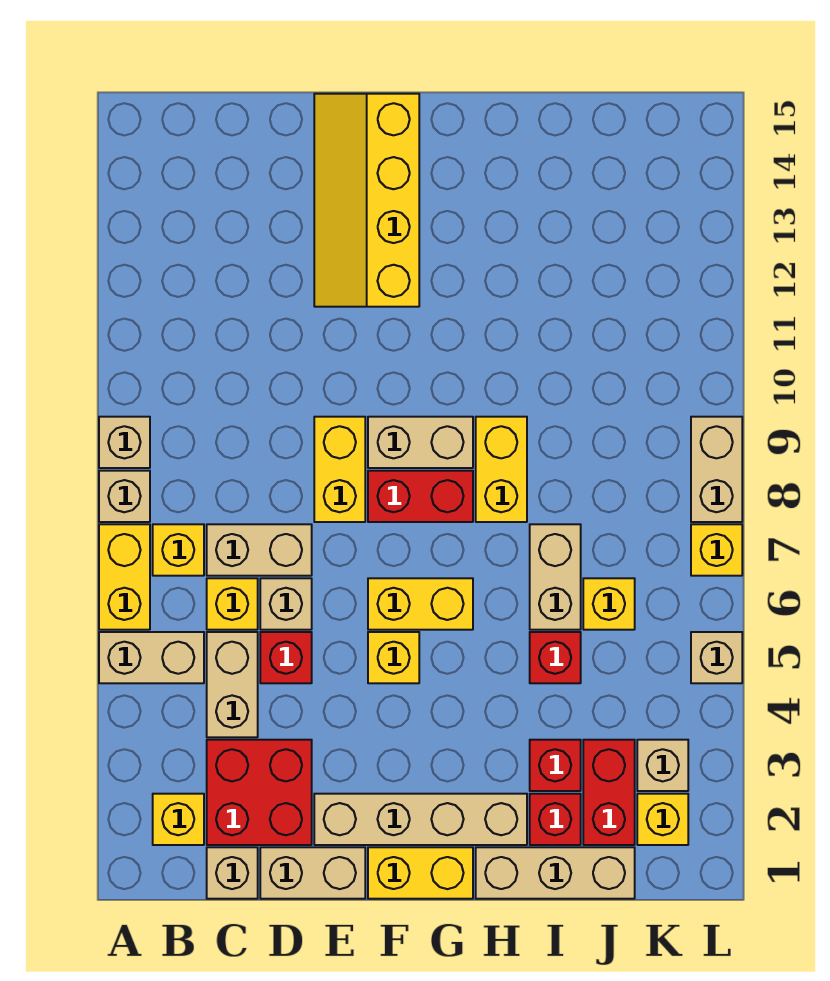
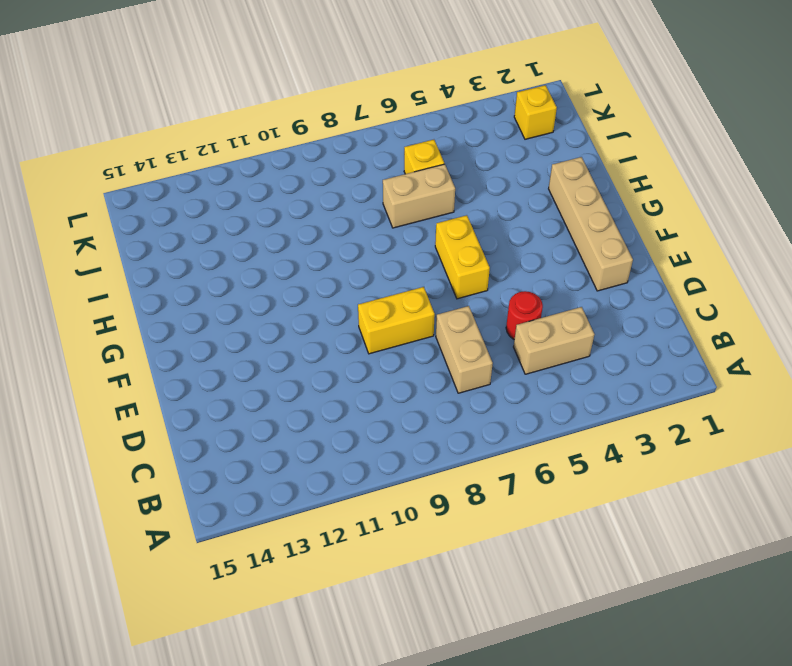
red 1x1 round brick [506,291,543,339] -> red 1x1 brick [260,632,312,683]
none -> tan 1x2 brick [99,632,204,683]
none -> yellow 1x2 brick [99,524,150,630]
none -> tan 1x1 brick [99,471,150,522]
none -> tan 1x1 brick [99,417,150,468]

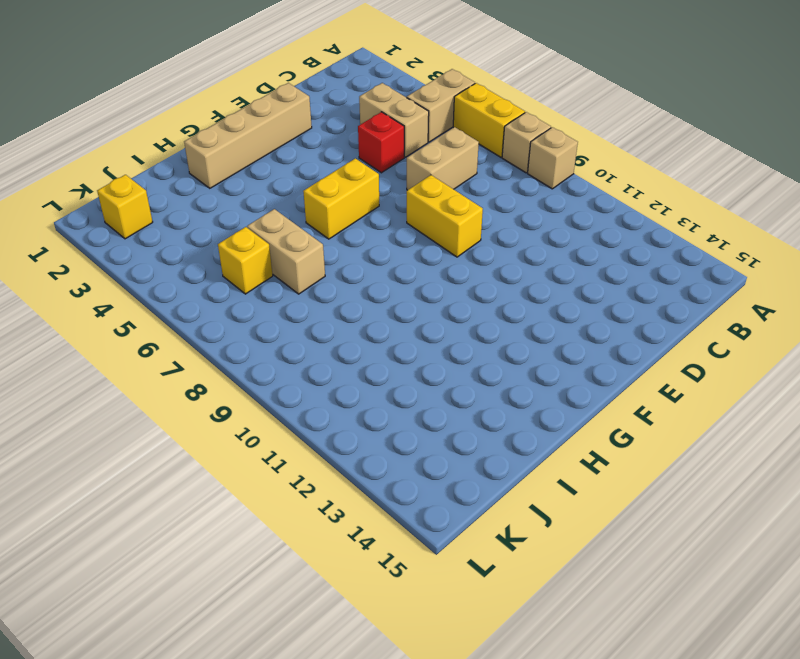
none -> yellow 1x1 brick [153,794,204,845]
none -> yellow 1x1 brick [153,524,204,576]
none -> tan 1x1 brick [207,847,258,899]
none -> red 2x2 brick [207,740,312,845]

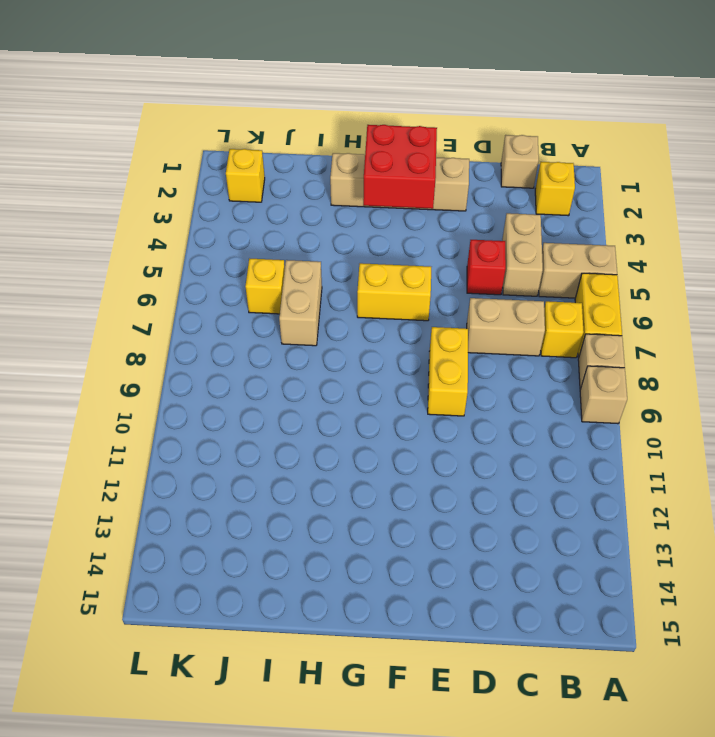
red 2x2 brick [363,125,437,209] -> red 2x2 brick moved to [207,740,312,845]
none -> yellow 1x1 brick [207,578,258,630]
none -> tan 1x2 brick [260,847,365,899]
none -> tan 1x1 brick [260,578,312,630]
none -> yellow 2x4 slope [314,94,419,307]

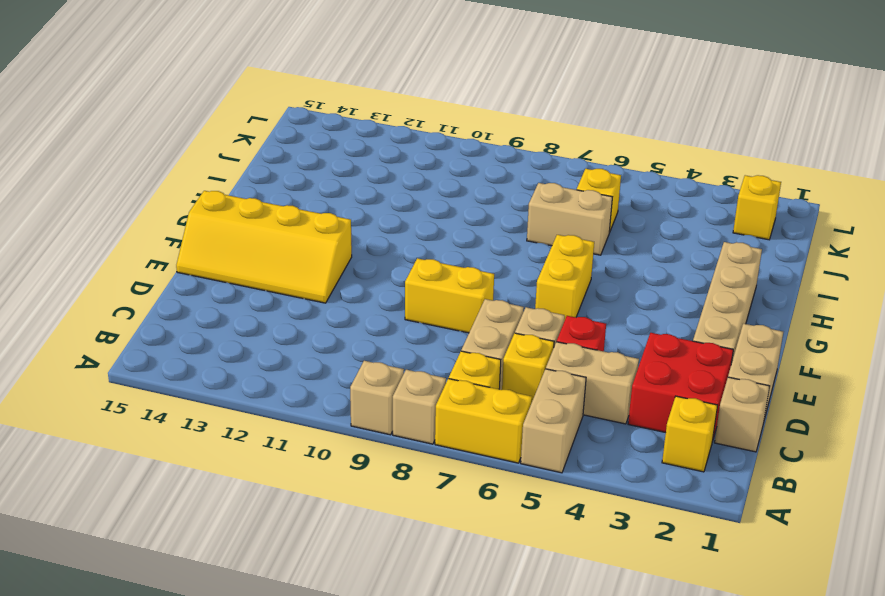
none -> yellow 1x2 brick [368,847,473,899]
none -> yellow 1x1 brick [368,632,419,683]
none -> red 1x2 brick [368,471,473,522]
none -> tan 1x2 brick [368,417,473,468]

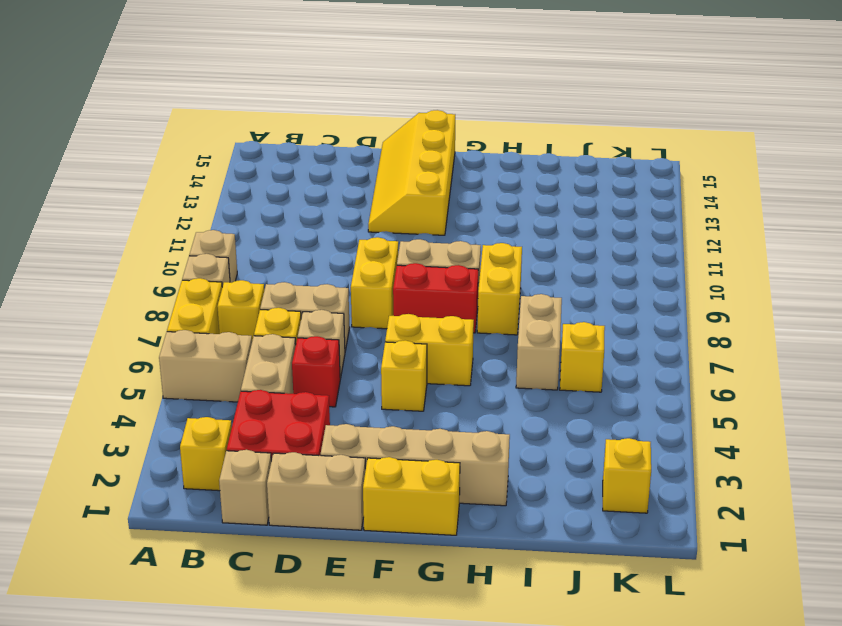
none -> tan 1x3 brick [476,847,635,899]
none -> red 1x1 brick [530,794,581,845]
none -> red 1x1 brick [530,740,581,791]
none -> red 1x1 brick [530,632,581,683]

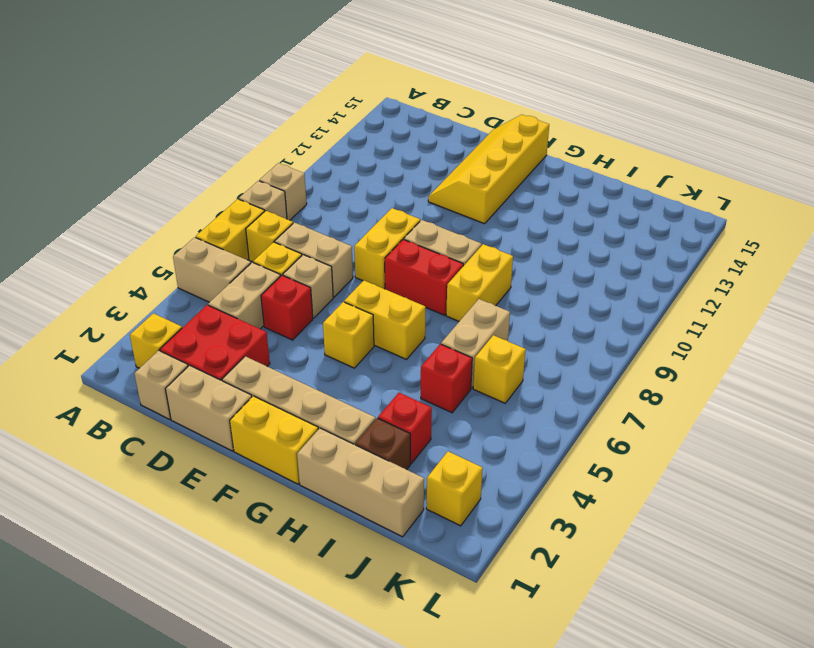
brown 1x1 brick [355,418,410,470] -> red 1x1 brick [530,794,581,845]
none -> red 1x2 brick [583,740,635,845]
none -> tan 1x1 brick [637,740,688,791]
none -> tan 1x1 brick [691,632,742,683]
none -> yellow 1x1 brick [691,524,742,576]

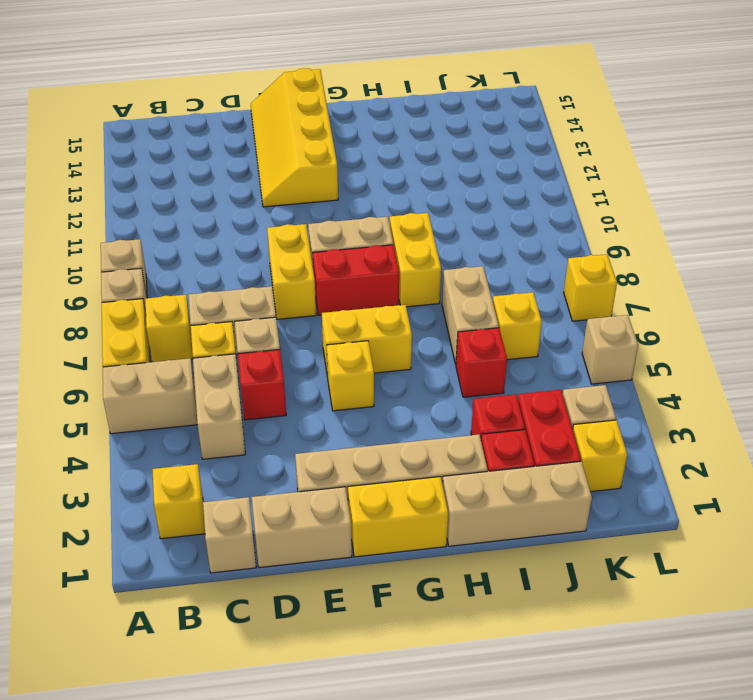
none -> red 2x2 brick [207,740,312,845]
none -> tan 1x2 brick [691,417,742,522]

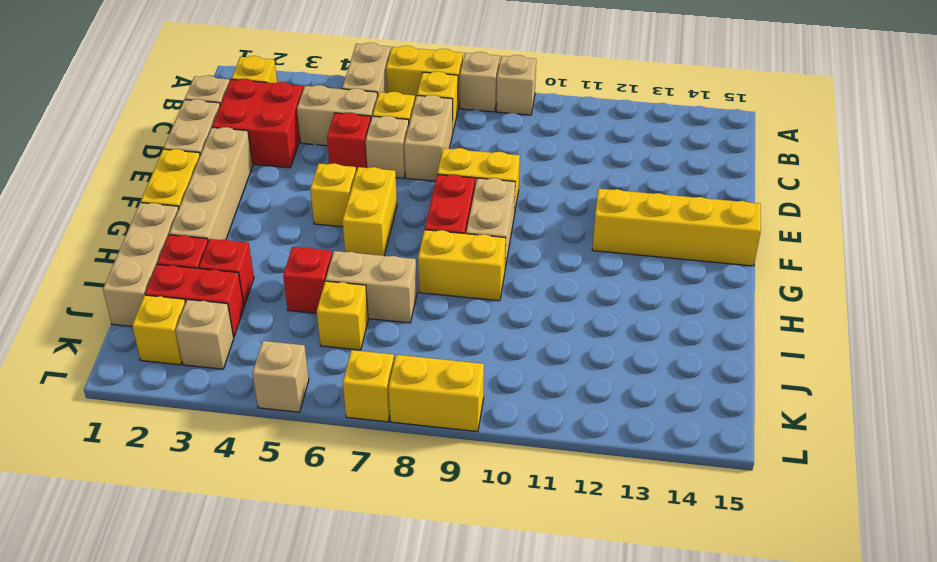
yellow 1x2 brick [388,355,484,432] -> tan 1x2 brick [691,417,742,522]

